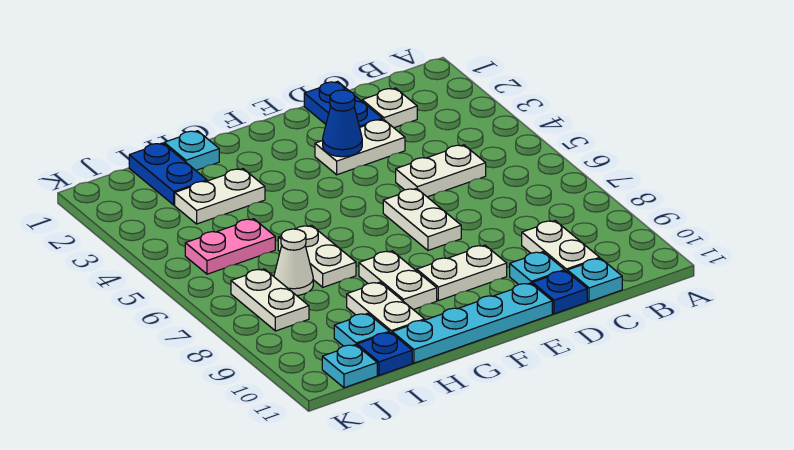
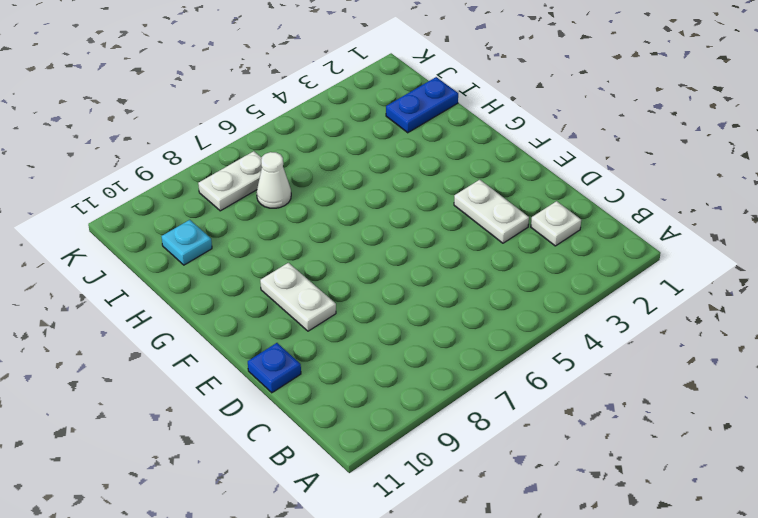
none -> white 1x2 plate [396,145,486,197]
none -> white 1x2 plate [522,221,600,271]
none -> cyan 1x1 plate [567,258,622,302]

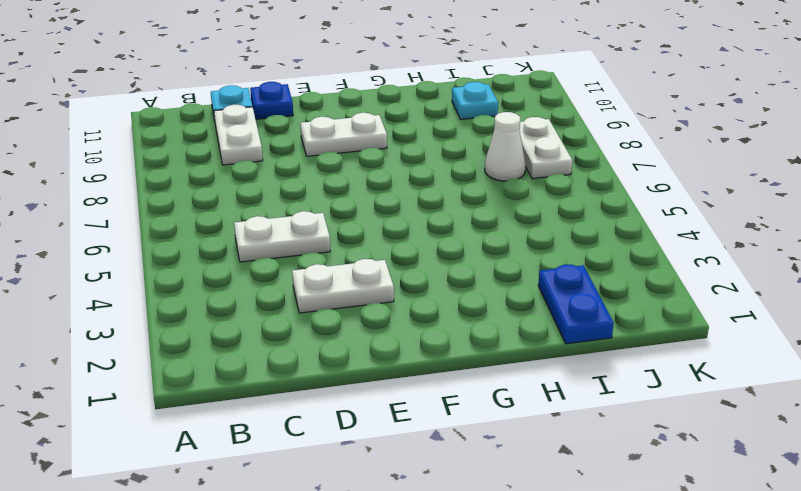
none -> white 1x1 plate [362,88,417,128]
none -> blue 1x2 plate [304,81,382,127]
none -> cyan 1x1 plate [510,252,565,285]

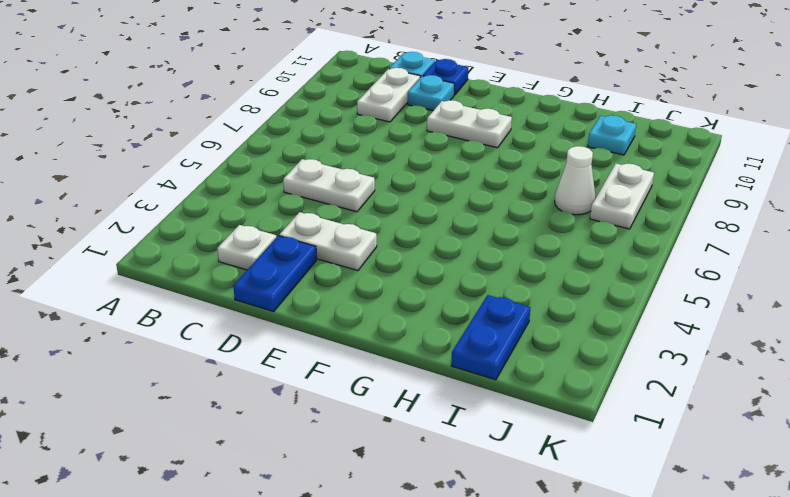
none -> white 1x2 plate [383,188,461,250]
none -> cyan 1x4 plate [392,283,552,363]
none -> white 1x2 plate [359,251,437,310]

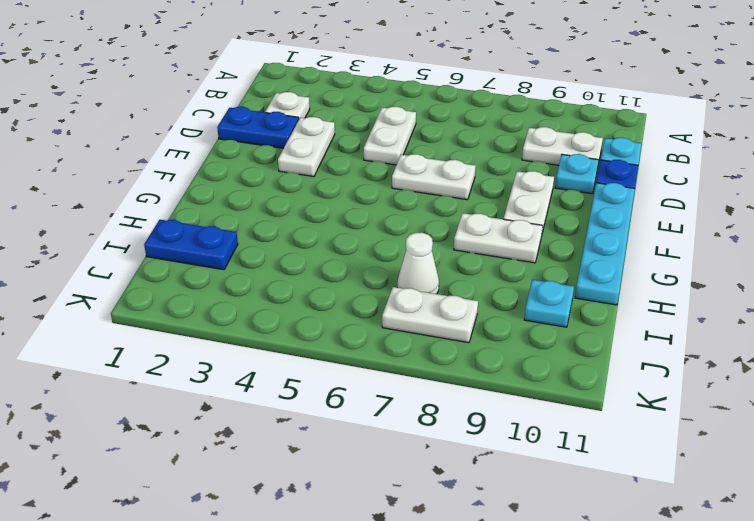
none -> cyan 1x1 plate [164,131,219,170]
none -> white 1x2 plate [175,169,265,224]
none -> white 1x2 plate [278,225,356,287]

